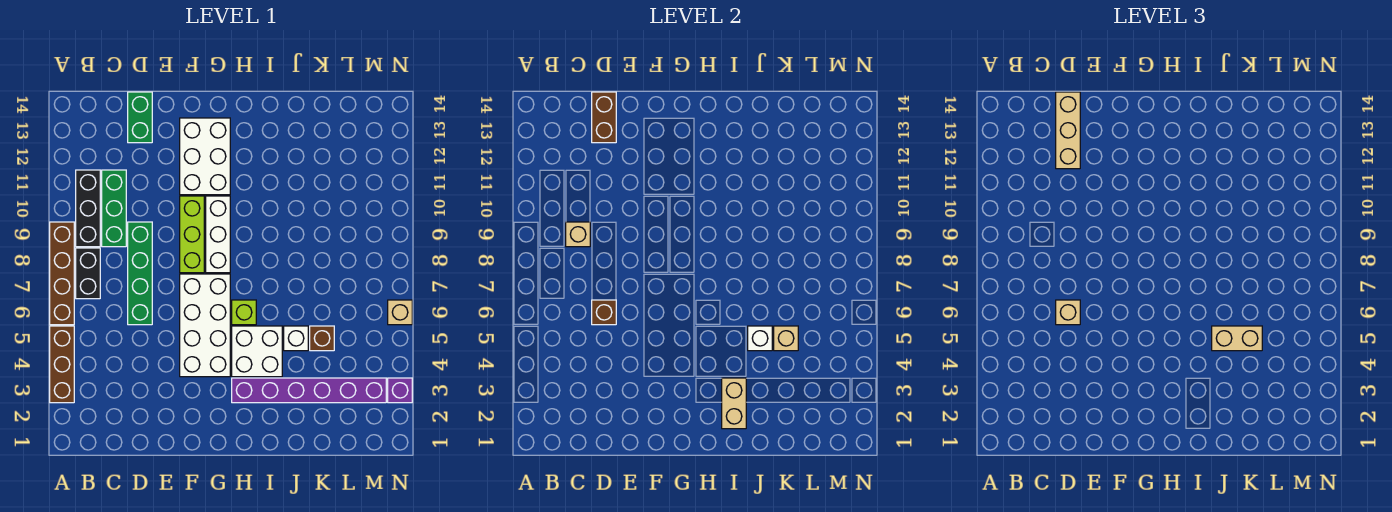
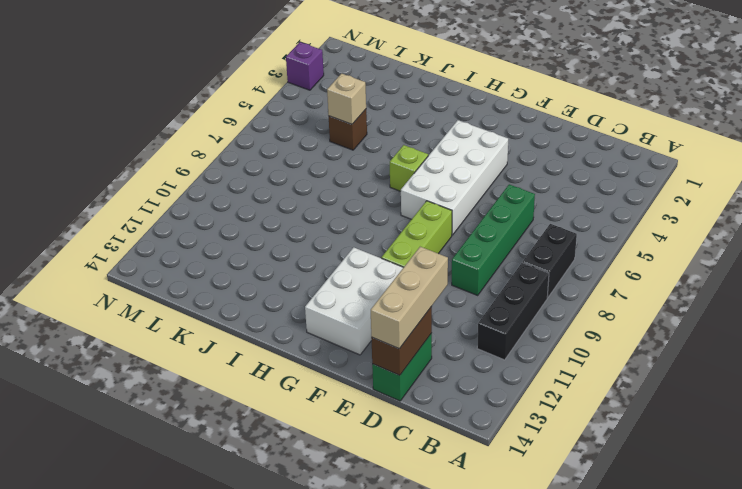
none -> brown 1x3 brick [50,326,74,403]
none -> brown 1x4 brick [50,222,74,325]
none -> green 1x3 brick [102,170,126,247]

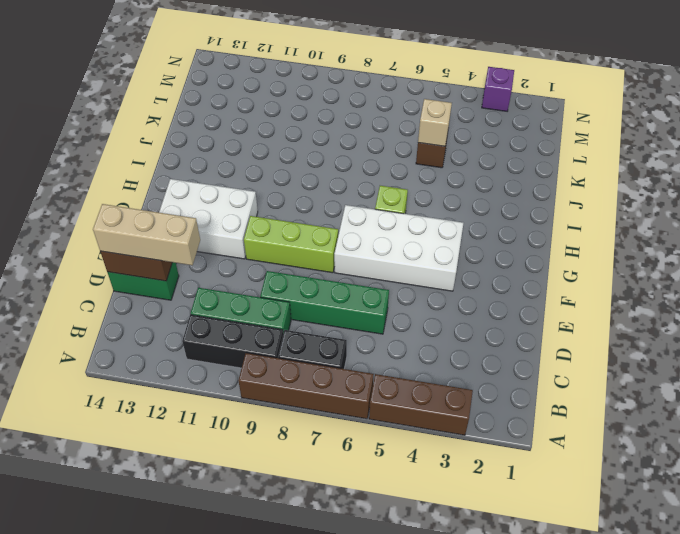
none -> white 1x3 brick [206,196,230,273]
none -> purple 1x6 brick [232,378,386,403]
none -> white 2x2 brick [232,326,282,377]

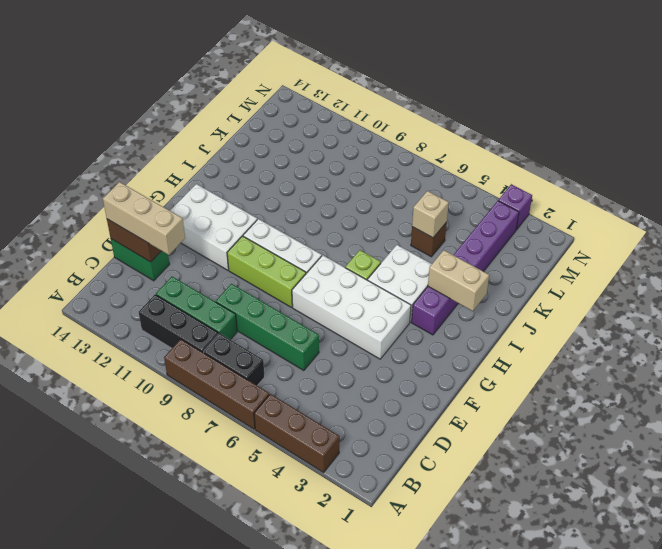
none -> white 1x1 brick [284,326,308,351]
none -> tan 1x1 brick [388,300,412,325]
none -> tan 1x1 brick [566,222,590,247]

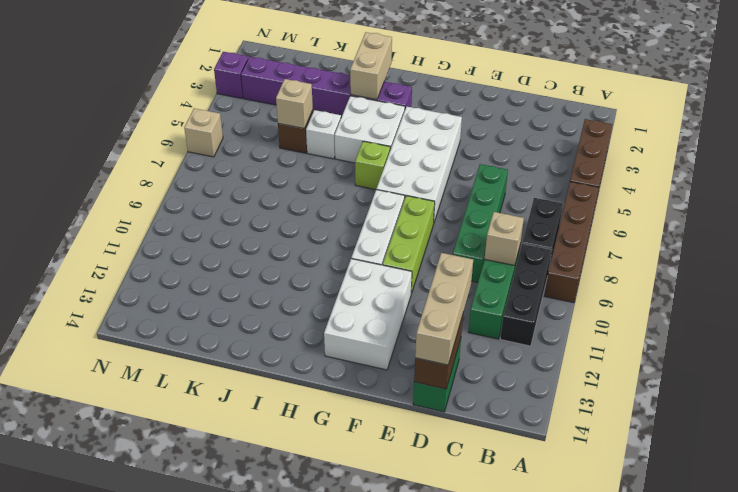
none -> brown 1x1 brick [592,300,616,325]
none -> white 1x1 brick [748,326,772,351]
none -> tan 1x1 brick [1056,300,1080,325]

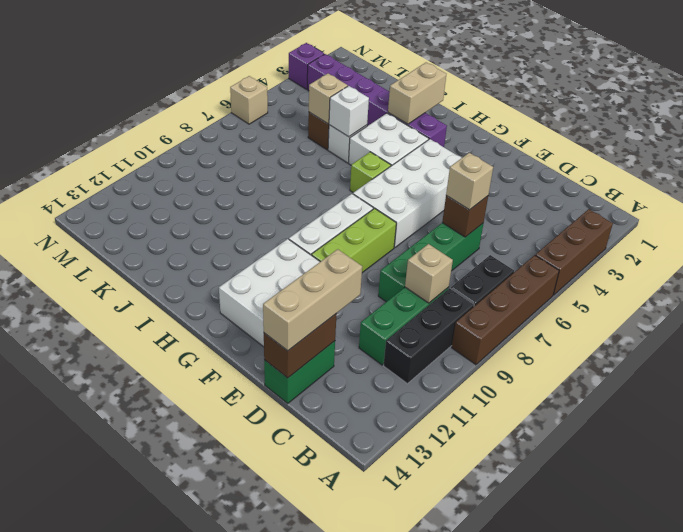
none -> tan 1x2 brick [1212,326,1262,351]

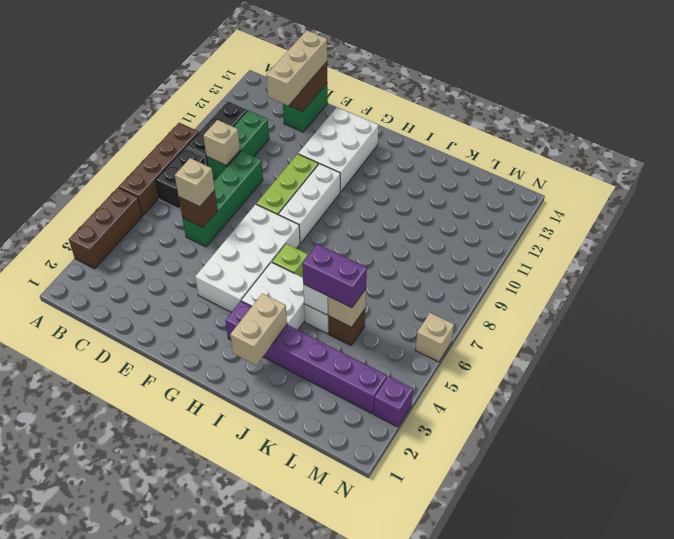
purple 1x2 brick [302,244,367,308] -> tan 1x2 brick [1212,326,1262,351]

